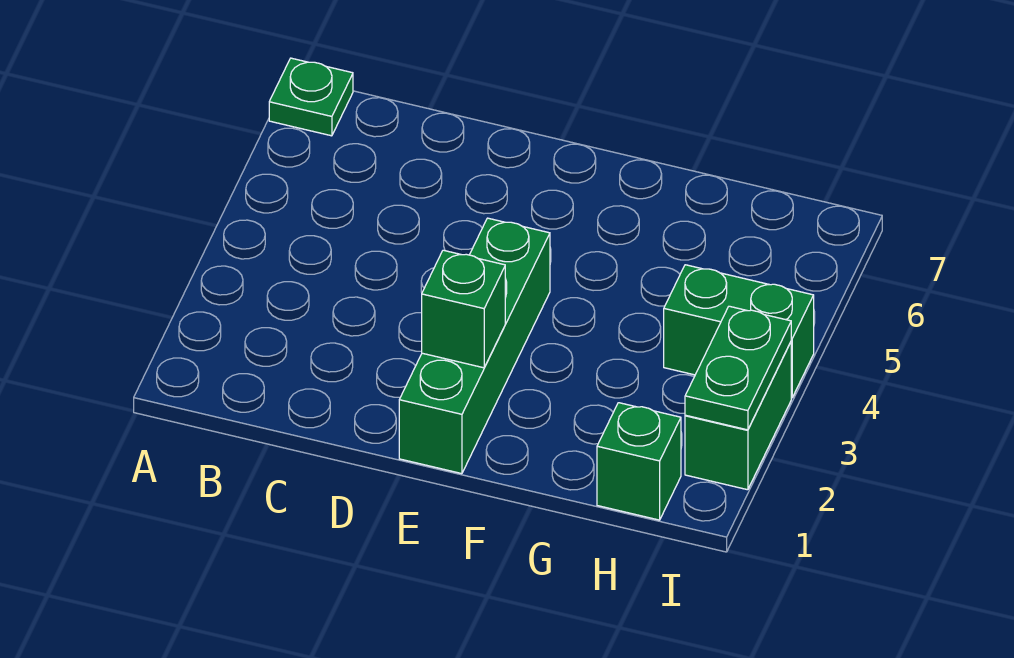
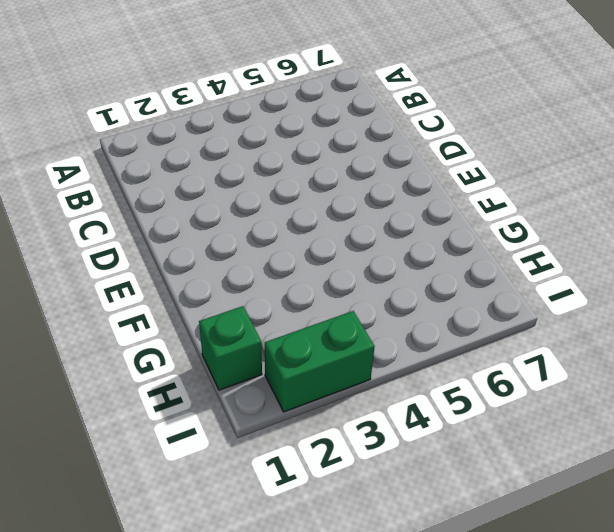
none -> green 1x1 plate [269,58,353,136]
none -> green 1x4 brick [399,218,550,474]

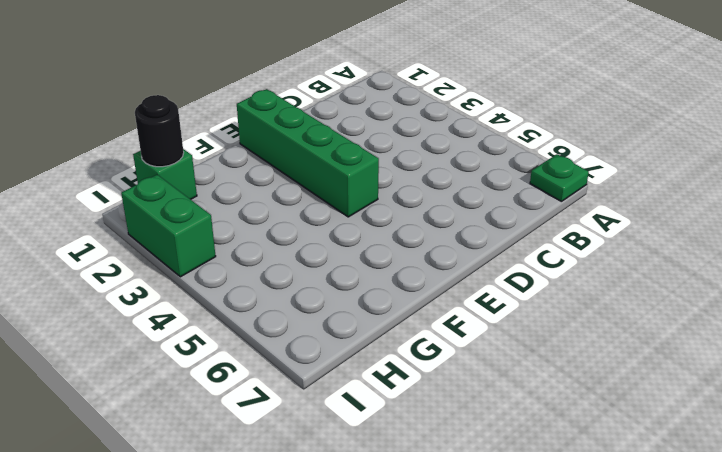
black 1x1 round brick [135,95,184,167] -> none
none -> green 1x2 brick [664,265,814,398]
none -> green 1x1 brick [422,250,505,368]

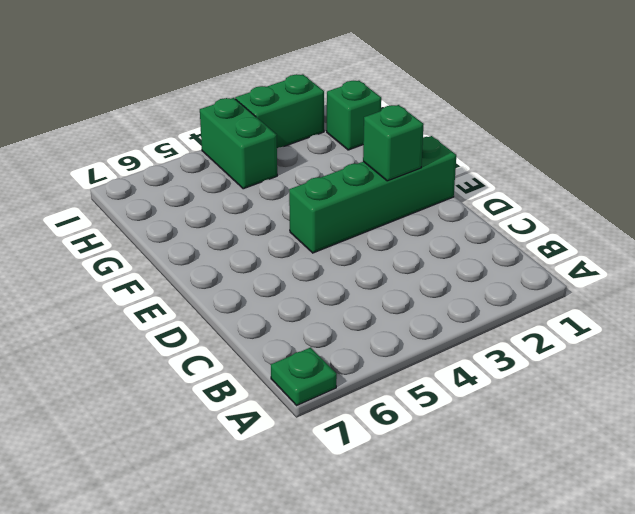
none -> green 1x2 plate [685,306,791,430]

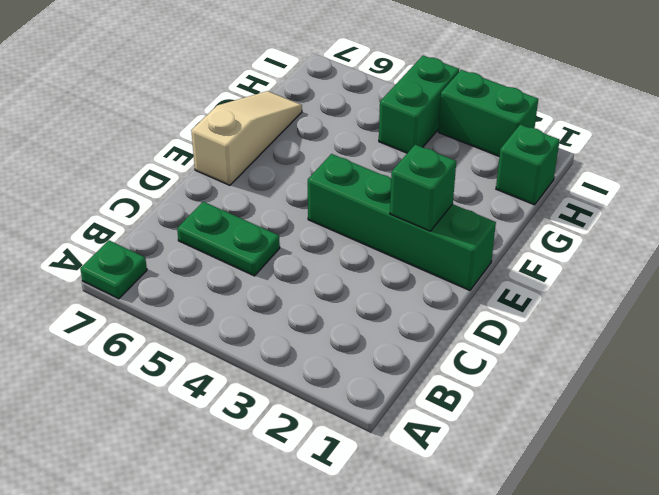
green 1x2 plate [177,202,280,276] -> green 1x2 plate moved to [685,306,791,430]
tan 1x3 slope [191,91,302,185] -> none

